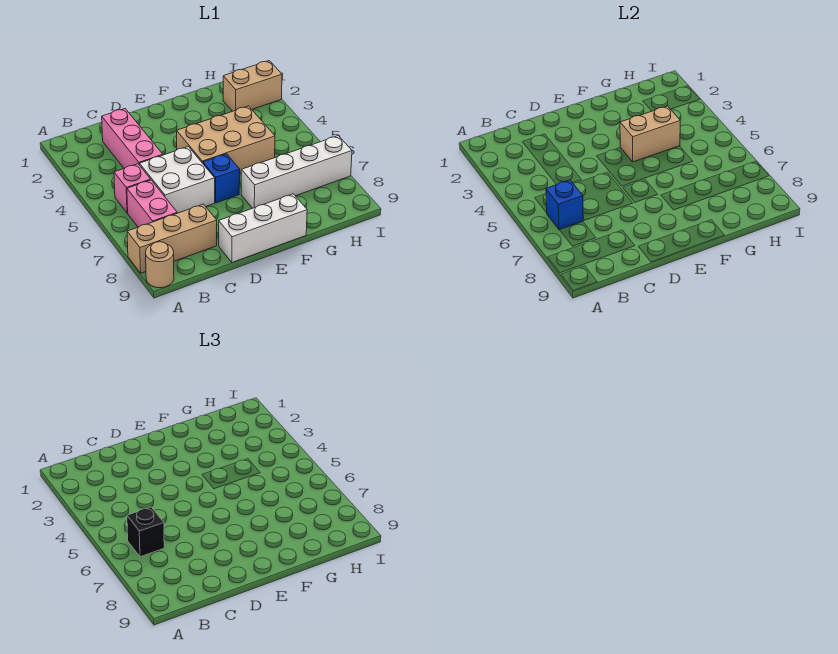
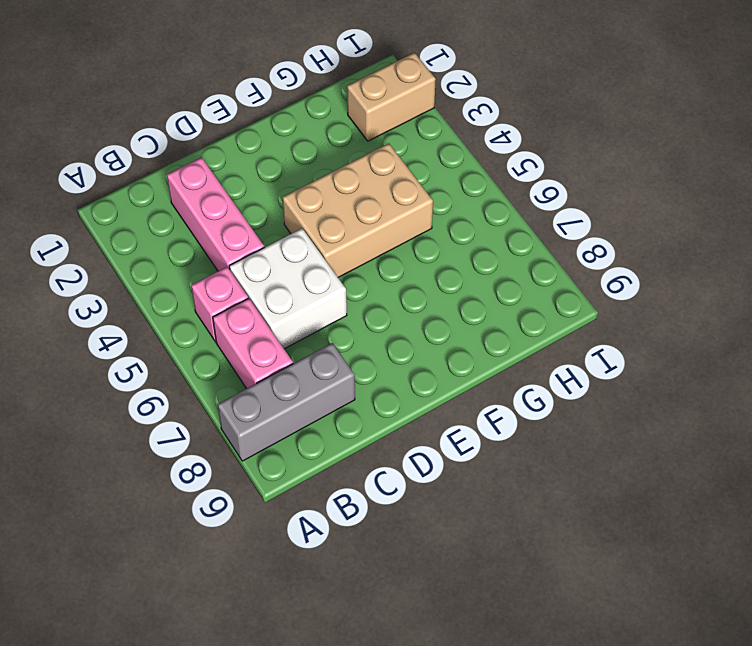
grey 1x3 brick [218,343,355,461] -> tan 1x3 brick [127,204,217,273]
none -> tan 1x1 round brick [146,242,174,288]
none -> white 1x3 brick [219,194,307,262]
none -> blue 1x1 brick [203,154,240,203]

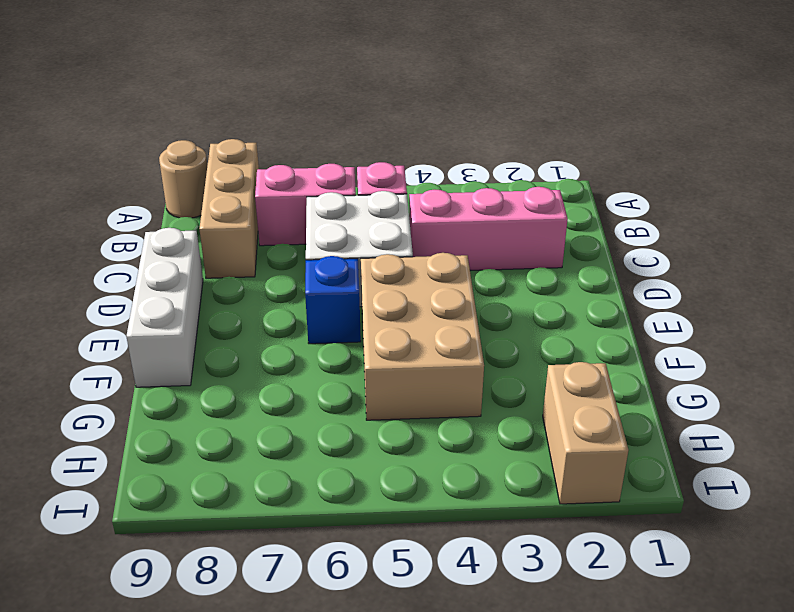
none -> white 1x4 brick [241,136,352,208]
none -> blue 1x1 brick [546,180,583,230]
none -> tan 1x2 brick [620,106,680,162]

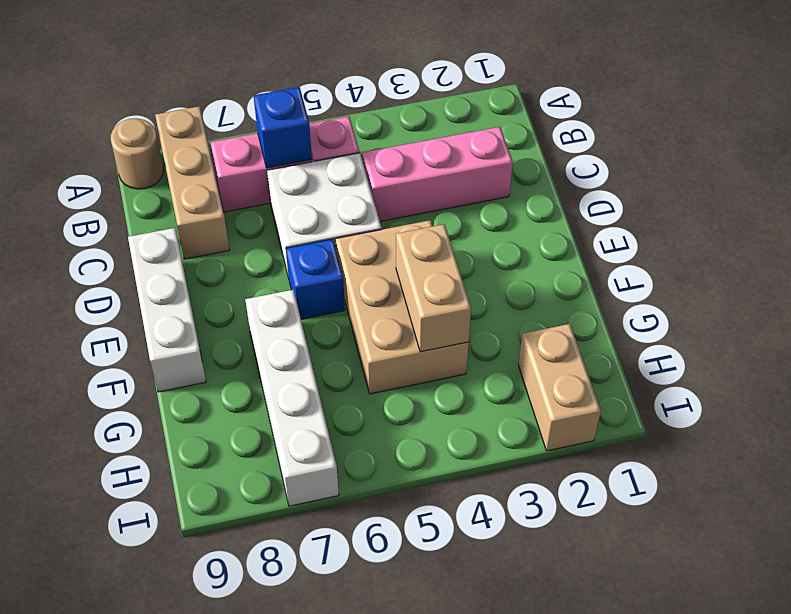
none -> black 1x1 brick [127,507,164,557]

